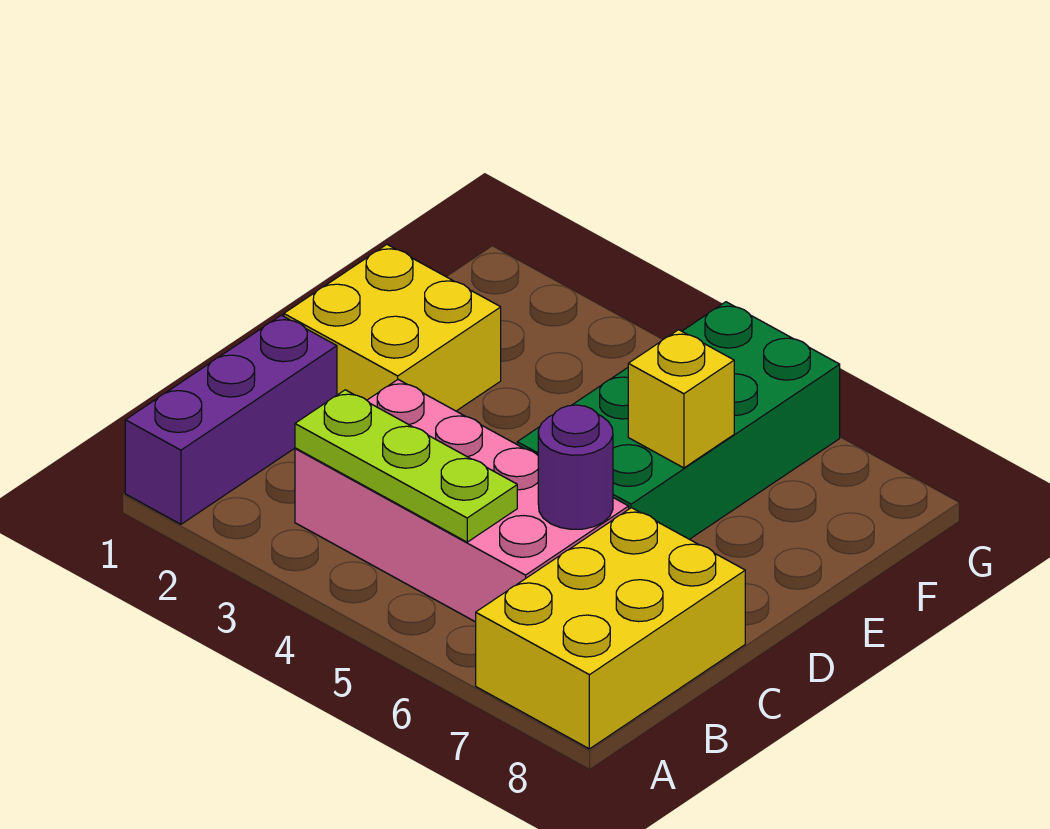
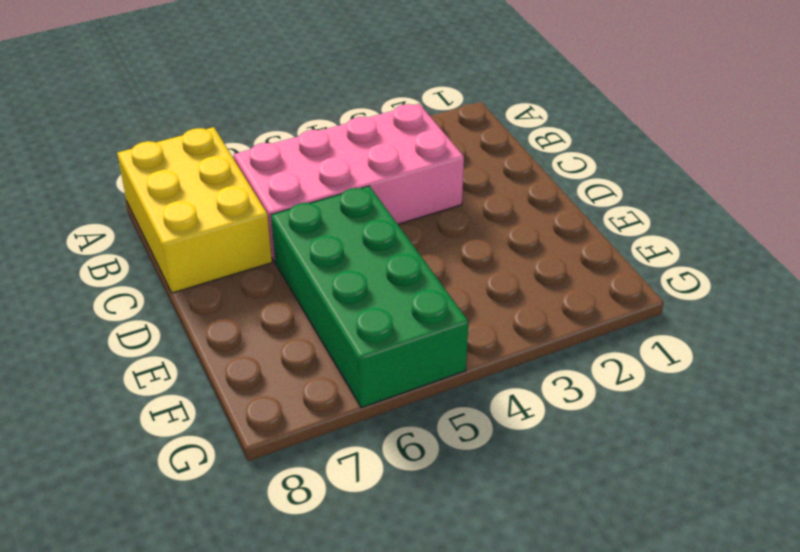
none -> purple 1x3 brick [125,315,337,524]
none -> yellow 2x2 brick [284,245,501,411]

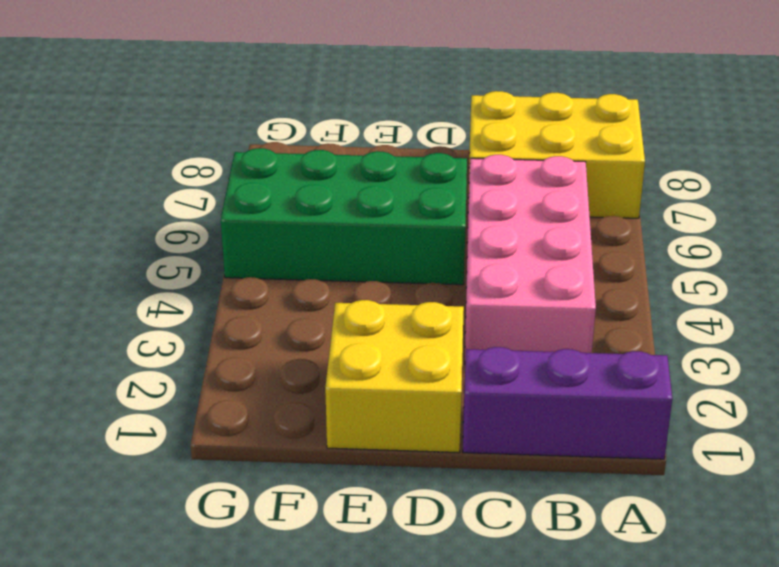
none -> lime 1x3 plate [295,390,517,542]
none -> purple 1x1 round brick [538,405,613,529]

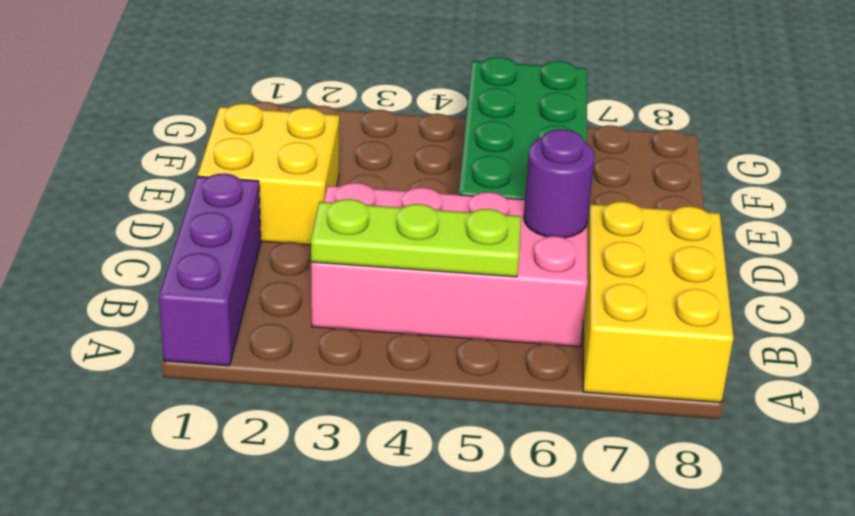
none -> yellow 1x1 brick [628,330,734,468]

